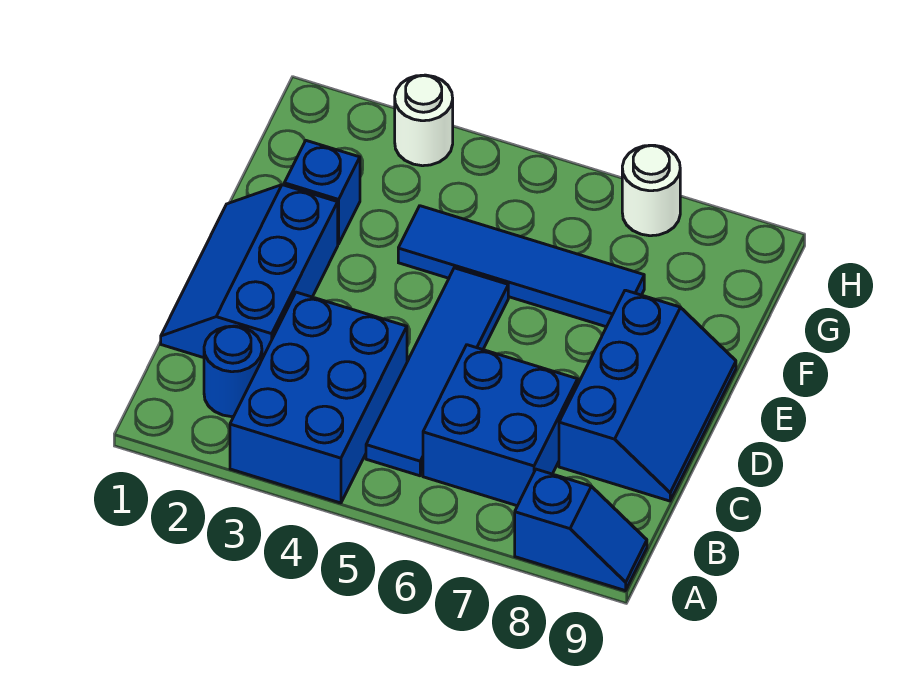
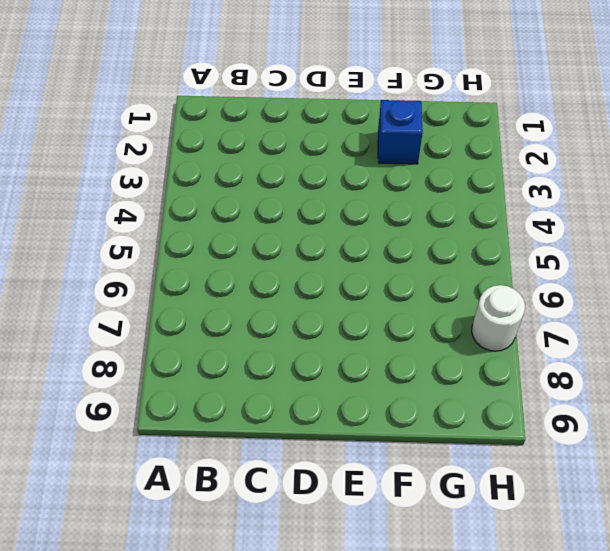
none -> blue 2x3 brick [230,292,407,503]
none -> blue 1x2 slope [515,469,647,591]

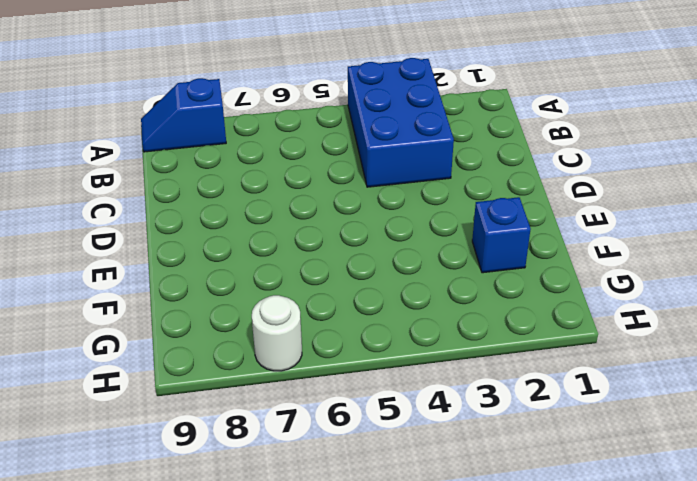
none -> blue 1x1 round brick [204,326,262,417]
none -> blue 1x4 tile [366,268,508,476]

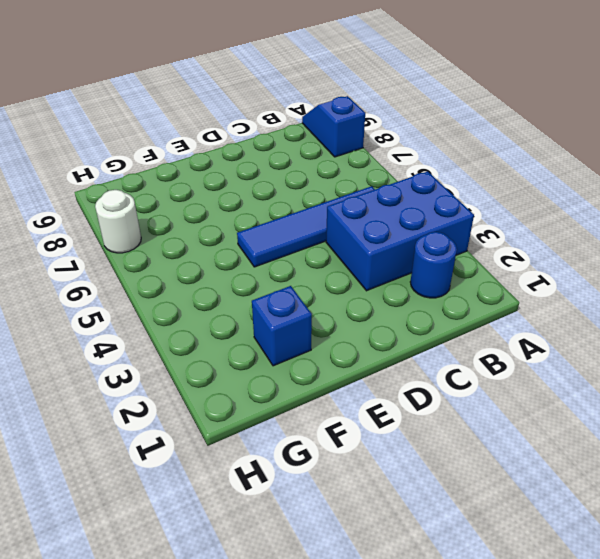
none -> blue 2x2 brick [423,345,578,506]
none -> blue 2x3 slope [161,185,338,359]

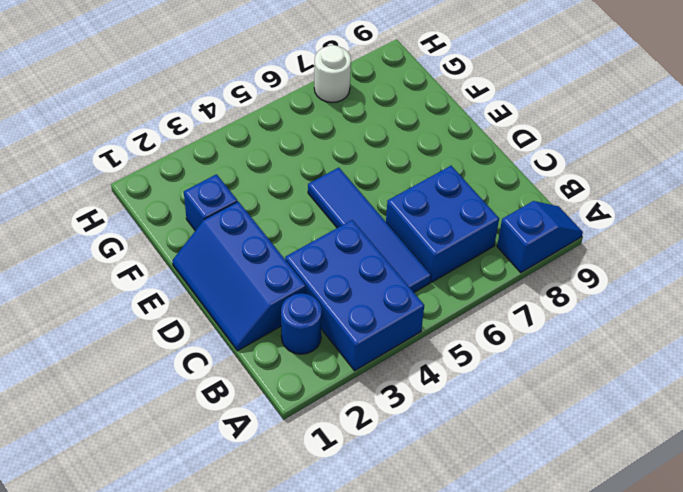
none -> blue 2x3 slope [559,290,736,501]
none -> blue 1x4 tile [398,206,644,327]

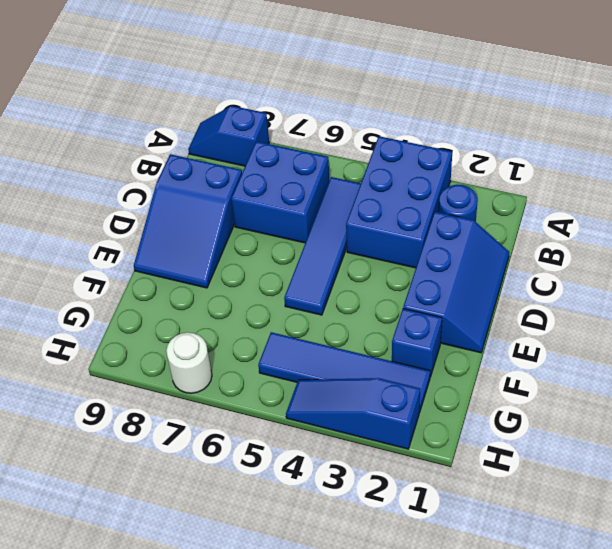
blue 2x3 slope [134,154,242,288] -> blue 2x3 slope turned to [559,290,736,501]
blue 1x4 tile [258,332,430,412] -> blue 1x4 tile moved to [398,206,644,327]
blue 1x3 slope [286,378,420,449] -> white 1x1 round brick [395,75,453,166]

